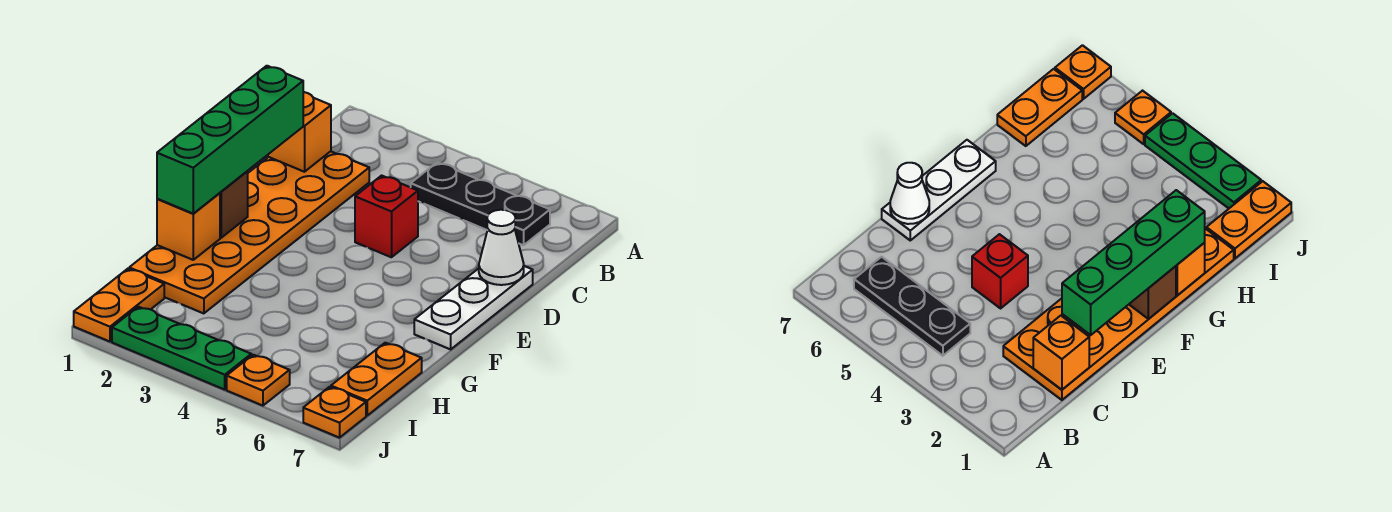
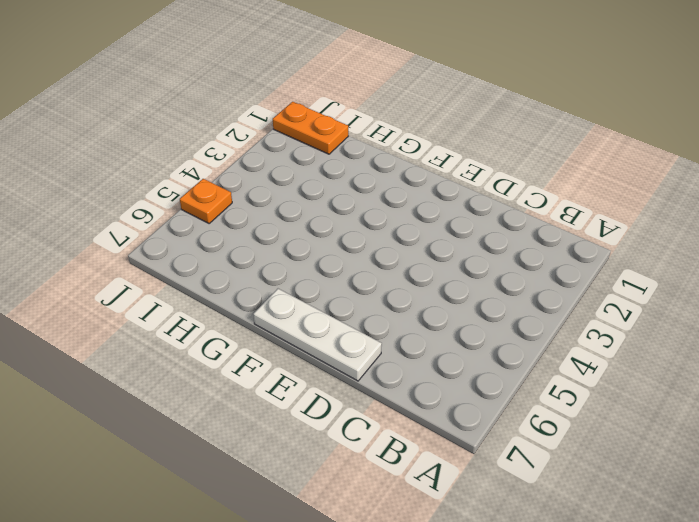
none -> black 1x3 plate [411,162,550,245]
none -> orange 2x6 plate [129,151,369,314]
none -> red 1x1 brick [355,175,418,257]

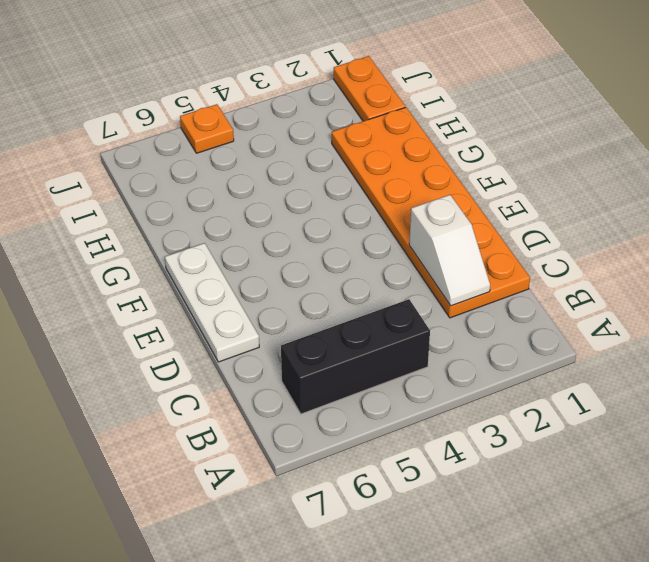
black 1x3 brick [281,299,430,414] -> black 1x3 plate [411,162,550,245]
white 1x2 slope [409,195,490,306] -> none
none -> red 1x1 brick [355,175,418,257]
none -> orange 1x2 plate [331,343,422,415]
none -> green 1x3 plate [112,307,251,390]

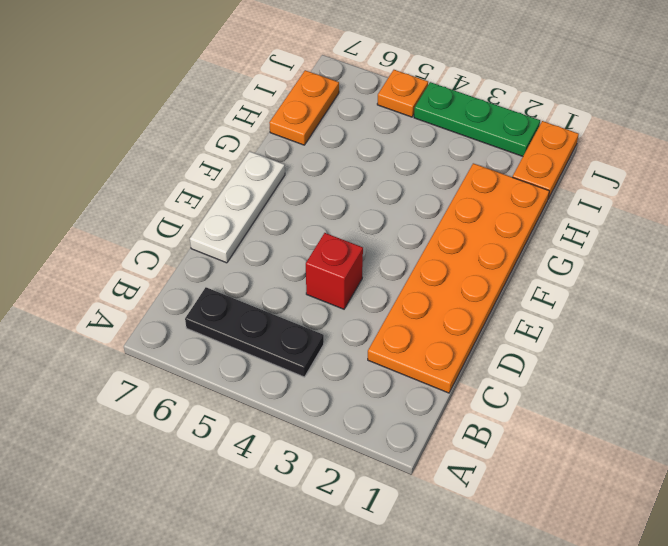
none -> orange 1x1 plate [303,387,366,438]
none -> orange 1x1 brick [268,92,331,172]
none -> white 1x1 cone [479,210,524,285]

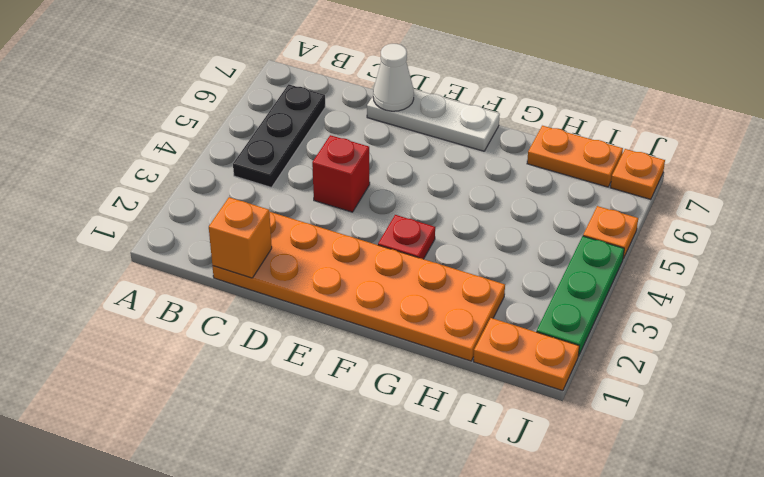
red 1x1 plate [378,215,435,259] -> none
none -> brown 1x1 brick [220,171,248,238]
none -> orange 1x1 brick [157,193,220,260]
none -> green 1x4 brick [157,66,303,213]

